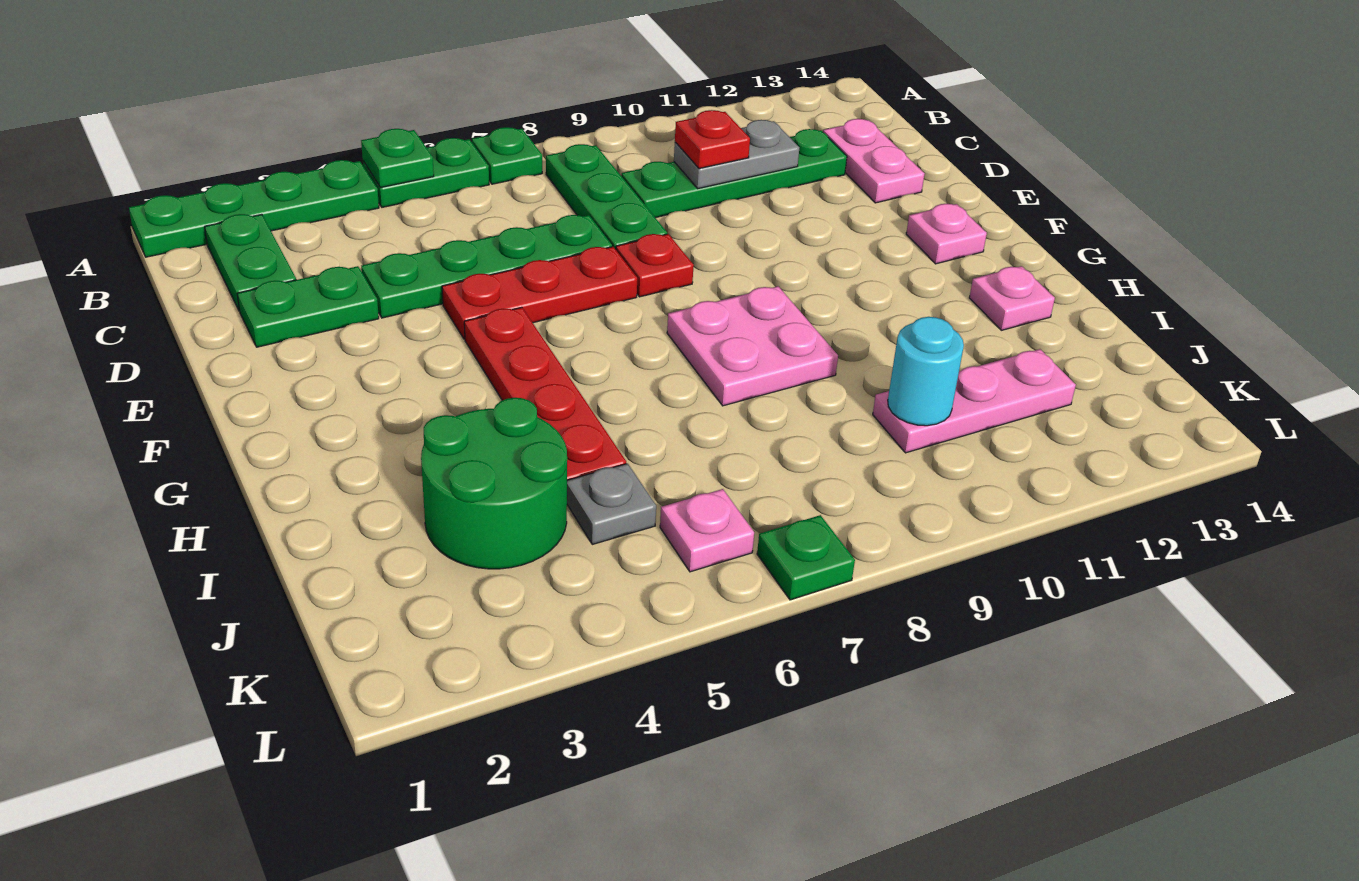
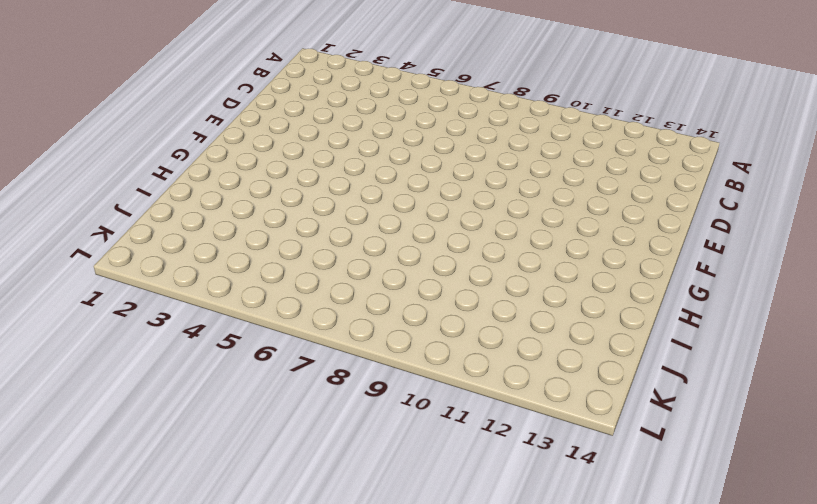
none -> green 1x4 plate [129,160,379,257]
none -> green 1x2 plate [363,138,489,207]
none -> green 1x1 plate [472,127,542,184]

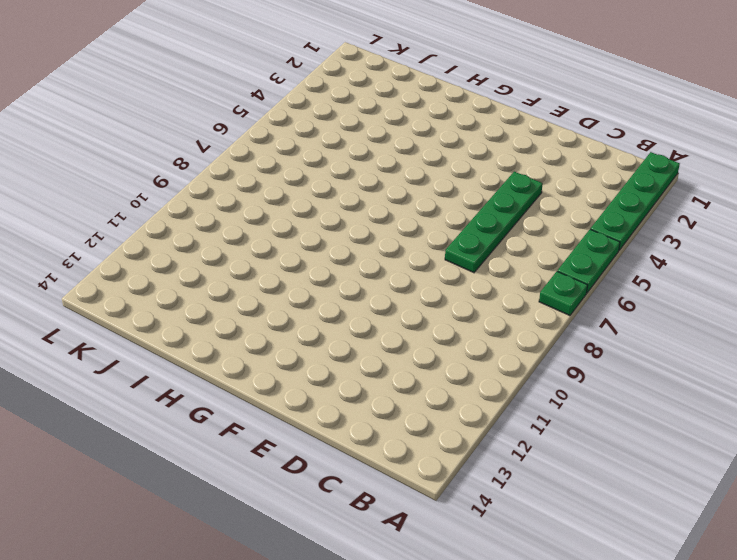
none -> green 1x2 plate [205,214,296,311]
none -> green 1x3 plate [546,144,667,249]
none -> green 1x4 plate [622,129,847,218]

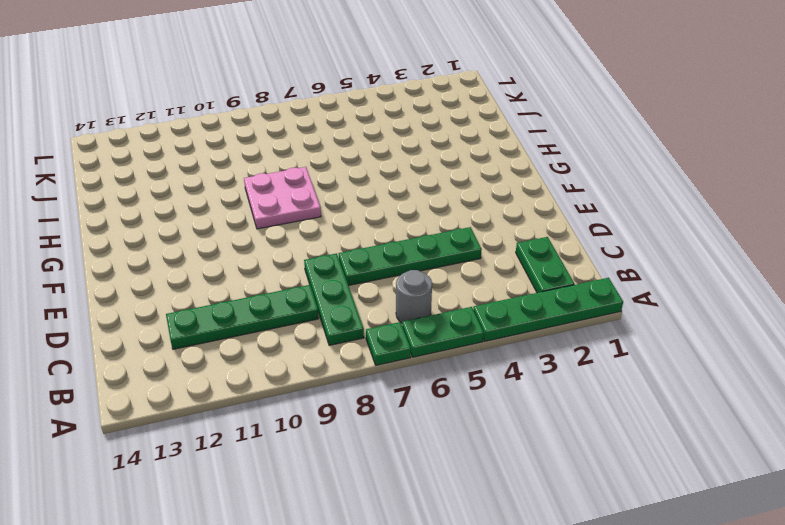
grey 1x1 round brick [396,270,432,323] -> none
none -> pink 1x2 plate [823,119,925,203]
none -> green 1x2 plate [237,266,379,347]
none -> red 1x3 plate [442,247,637,339]

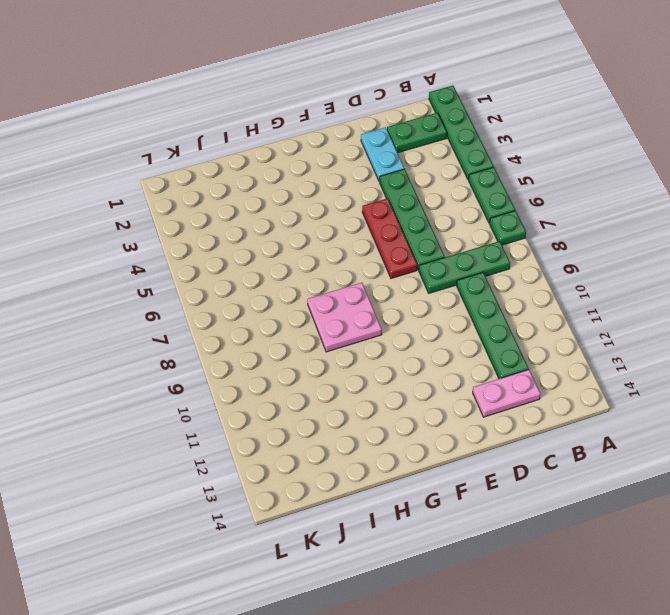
cyan 1x2 plate [361,127,404,182] -> green 1x2 plate [237,266,379,347]
none -> red 1x1 plate [616,234,694,297]
none -> red 1x4 plate [464,307,626,480]
none -> pink 1x1 plate [906,204,987,264]

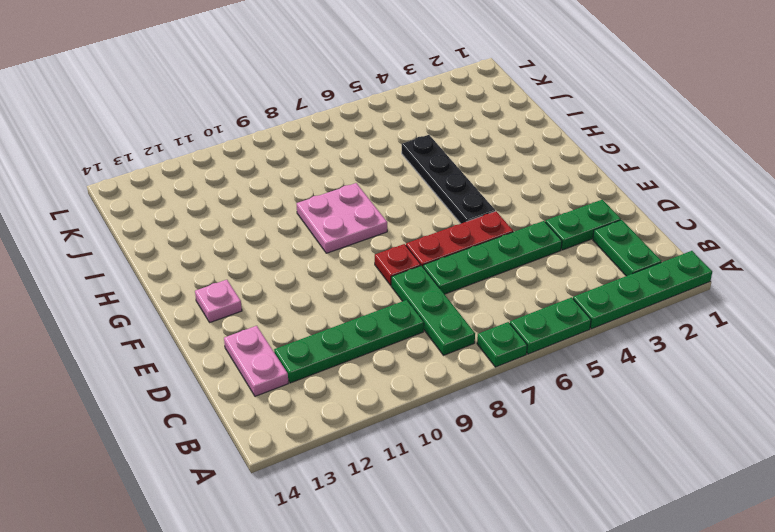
black 1x4 plate [402,135,495,224] -> red 1x4 plate [464,307,626,480]
none -> pink 1x1 plate [969,266,1055,330]
none -> green 2x2 round brick [421,398,567,569]
none -> grey 1x1 plate [567,463,656,544]

